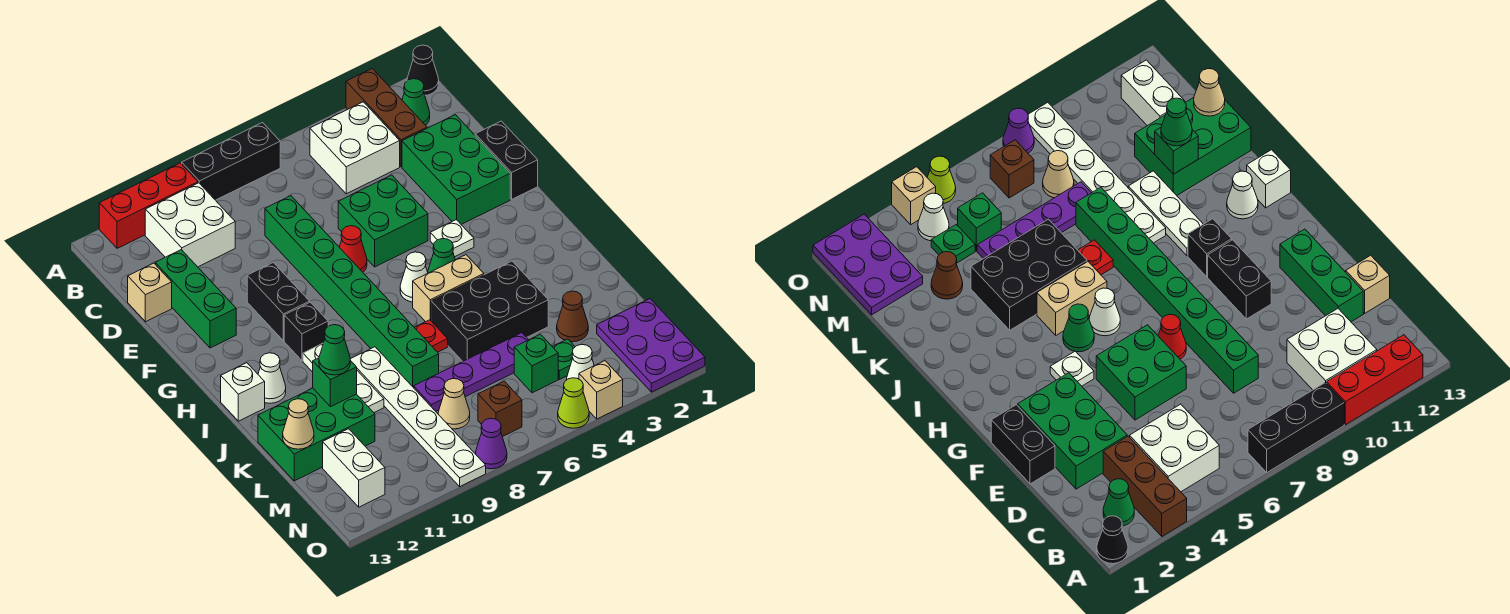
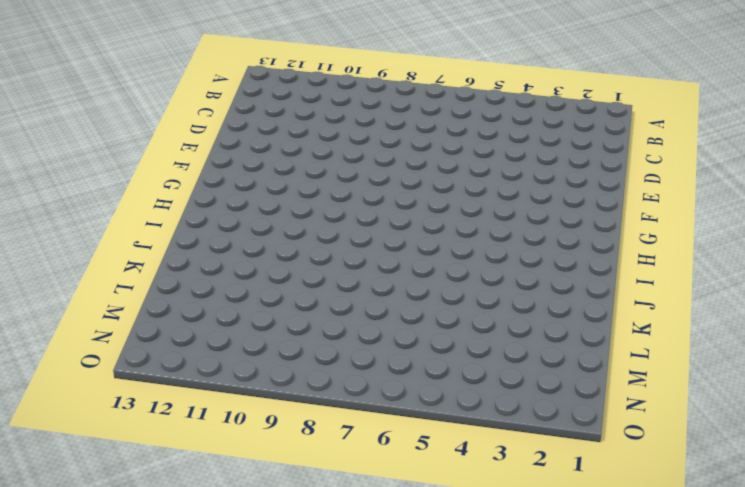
none -> black 1x1 cone [407,45,439,95]
none -> brown 1x3 brick [346,69,427,167]
none -> black 1x3 brick [182,123,280,200]
none -> red 1x3 brick [99,163,198,248]

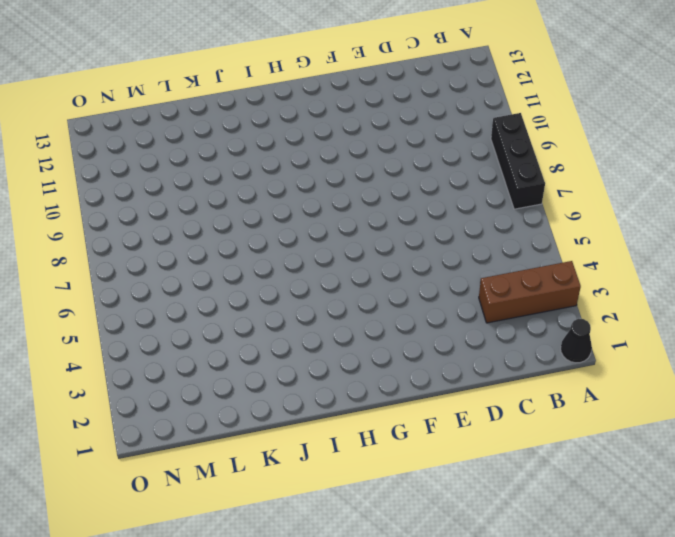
none -> red 1x3 brick [99,163,198,248]
none -> green 1x1 cone [402,79,430,125]
none -> white 2x2 brick [310,102,400,194]
none -> white 2x2 brick [145,183,235,267]

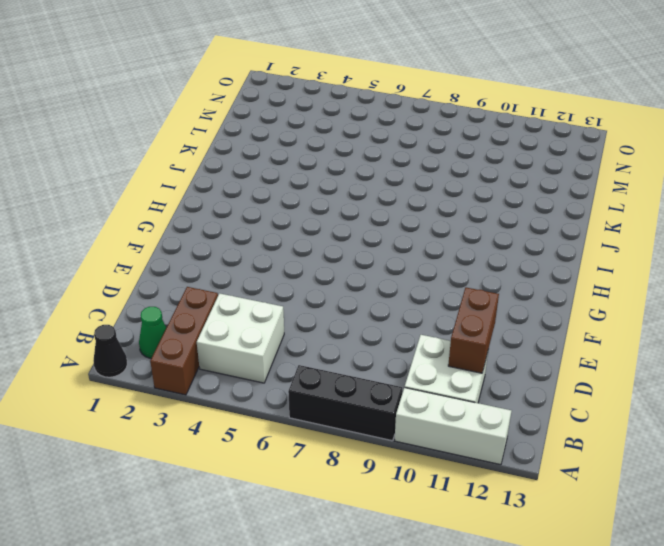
white 1x3 brick [395,388,511,465] -> red 1x3 brick [99,163,198,248]
brown 1x2 brick [448,288,499,373] -> none
none -> green 2x3 brick [402,115,510,224]
none -> green 1x8 brick [265,196,439,388]
none -> green 1x3 brick [155,250,236,348]
none -> tan 1x1 brick [128,263,172,322]

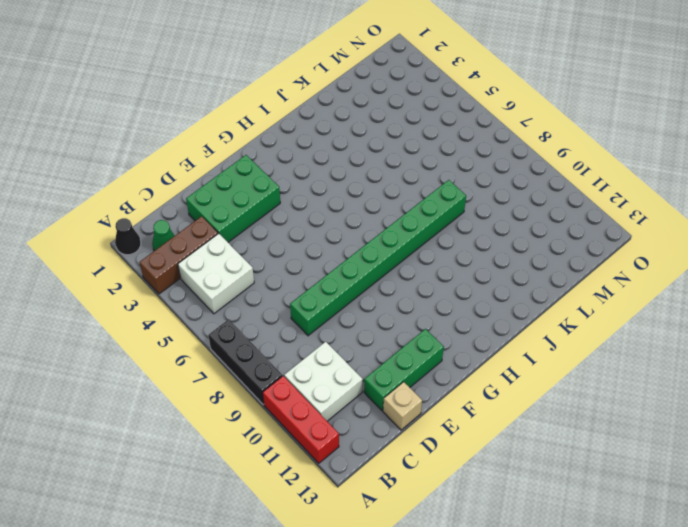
none -> black 1x2 brick [475,121,538,199]
none -> green 2x2 brick [338,175,428,267]
none -> red 1x1 cone [339,226,367,272]
none -> black 1x2 brick [247,263,310,341]

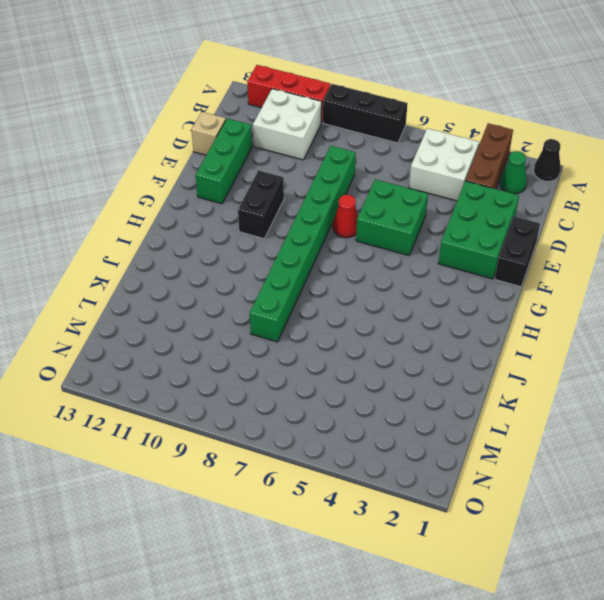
none -> white 1x1 plate [430,220,474,257]
none -> green 1x1 cone [428,239,455,273]
none -> white 1x1 cone [400,252,428,302]
none -> black 1x1 brick [284,302,328,361]

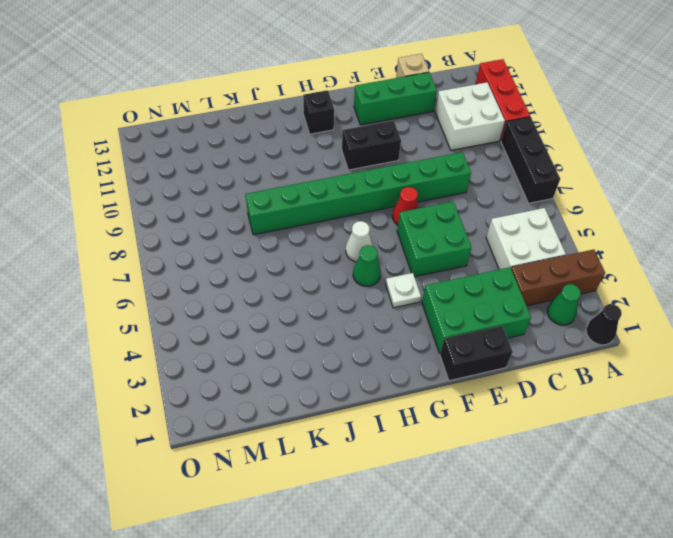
black 1x1 brick [303,90,334,134] -> black 1x1 brick moved to [284,302,328,361]
none -> tan 1x2 brick [413,255,484,322]
none -> white 1x3 plate [303,343,384,412]
none -> white 1x1 cone [258,353,286,403]
none -> white 1x1 brick [221,363,265,421]

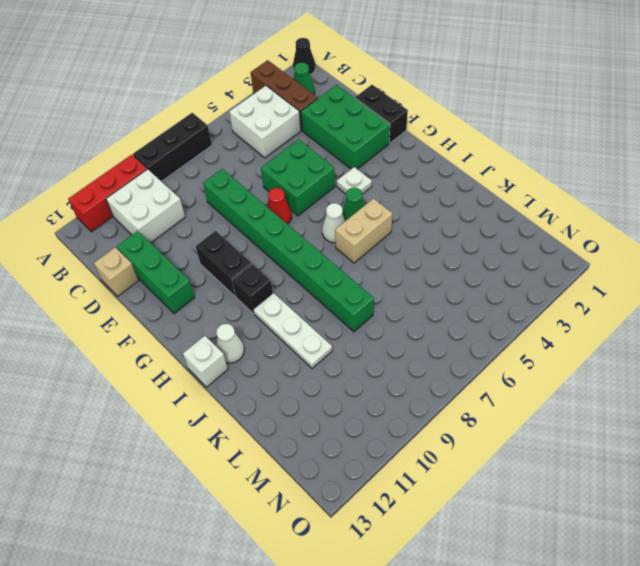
none -> black 2x3 brick [431,261,548,361]
none -> red 1x1 plate [414,320,448,352]
none -> white 1x6 plate [350,347,486,486]
none -> green 2x3 brick [258,388,375,481]

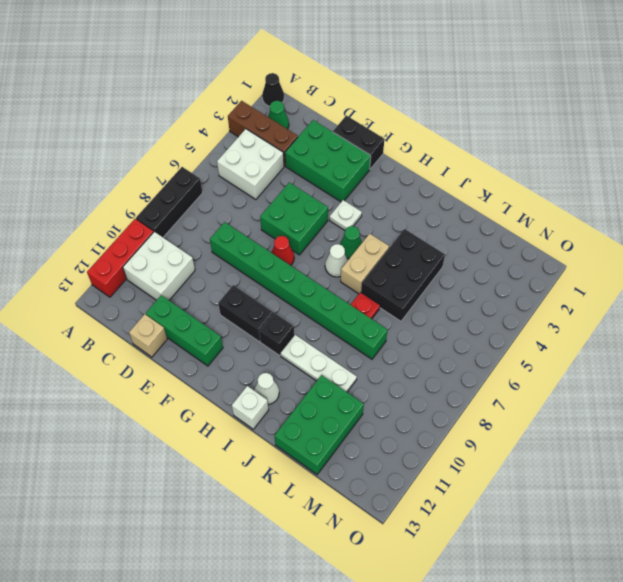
none -> white 1x6 plate [350,347,486,486]
none -> brown 1x1 cone [557,291,588,342]
none -> purple 1x4 plate [414,333,528,411]
none -> purple 2x3 plate [597,299,705,392]

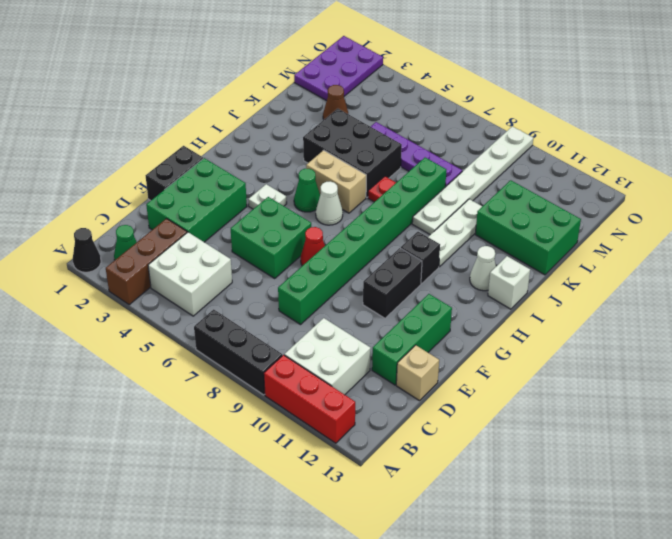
none -> green 1x1 plate [552,339,575,379]
none -> green 1x1 brick [514,334,558,393]
none -> tan 1x1 cone [438,379,470,429]
none -> white 1x2 brick [323,429,385,507]

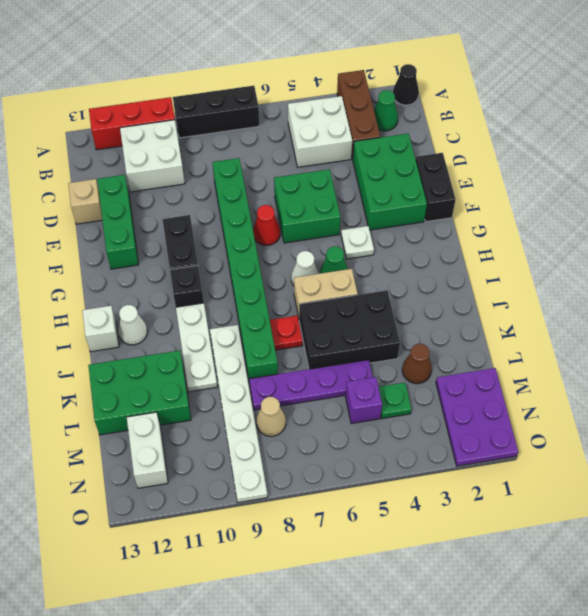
purple 1x1 brick [346,377,382,424] -> green 1x1 brick [514,334,558,393]
none -> white 1x1 cone [567,344,594,379]
none -> brown 1x1 brick [478,381,522,437]
none -> tan 1x1 brick [579,361,623,419]
none -> lime 1x1 cone [558,378,589,428]

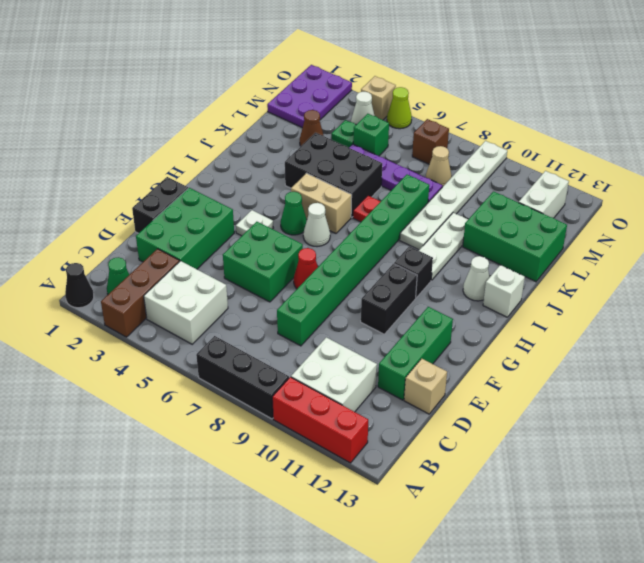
none -> purple 1x1 cone [475,418,507,469]
none -> green 1x1 brick [313,358,357,407]
none -> tan 1x1 cone [283,399,314,449]
none -> green 1x1 cone [319,325,351,375]

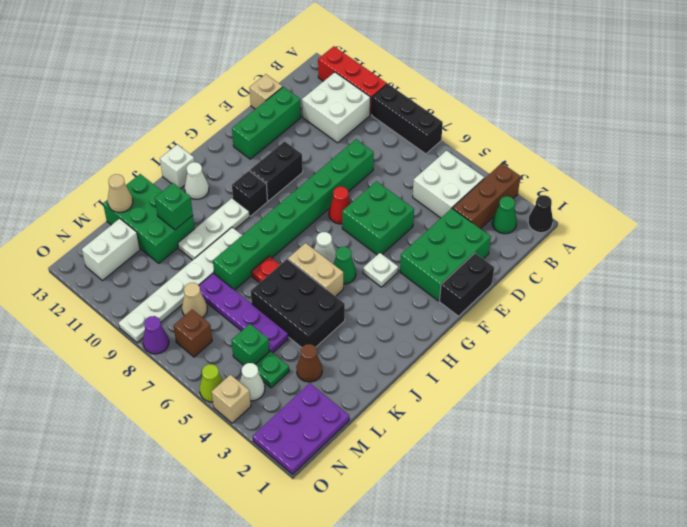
none -> green 1x1 cone [319,325,351,375]

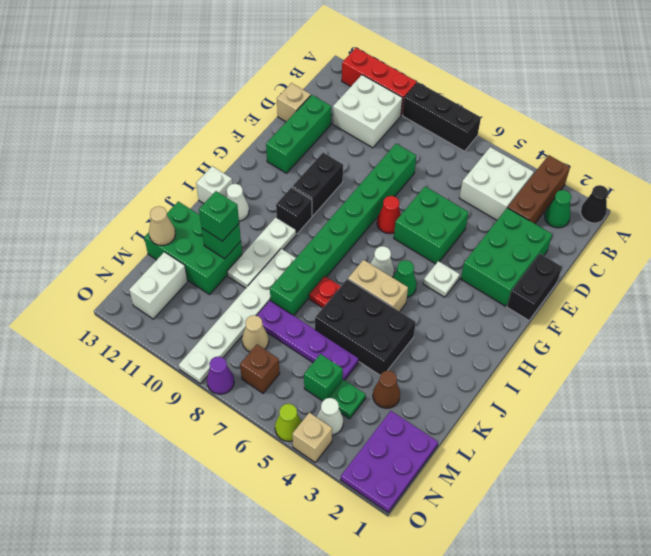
green 1x1 brick [199,191,239,241] -> green 1x1 cone [319,325,351,375]

